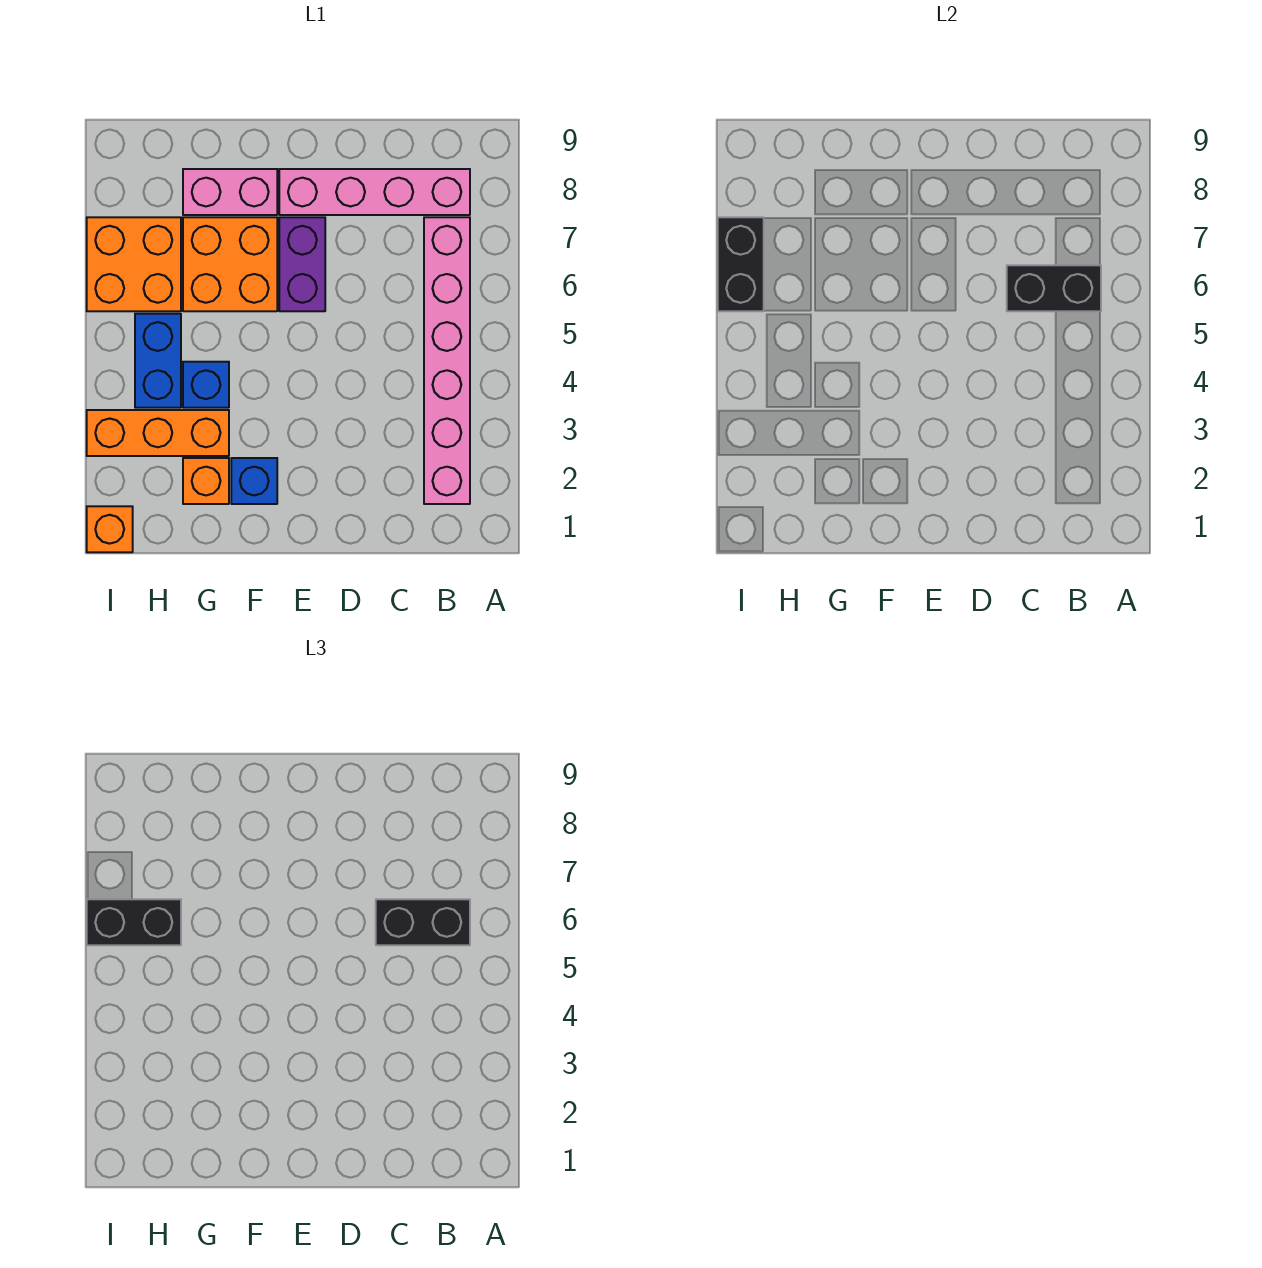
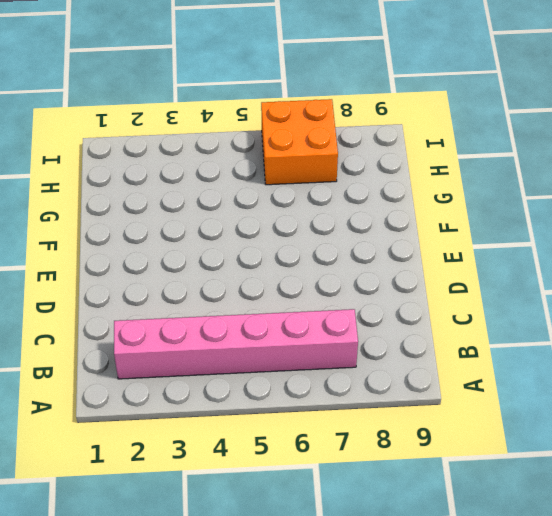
none -> pink 1x4 brick [279,169,470,215]
none -> purple 1x2 brick [279,217,325,311]
none -> blue 1x1 brick [231,458,277,504]

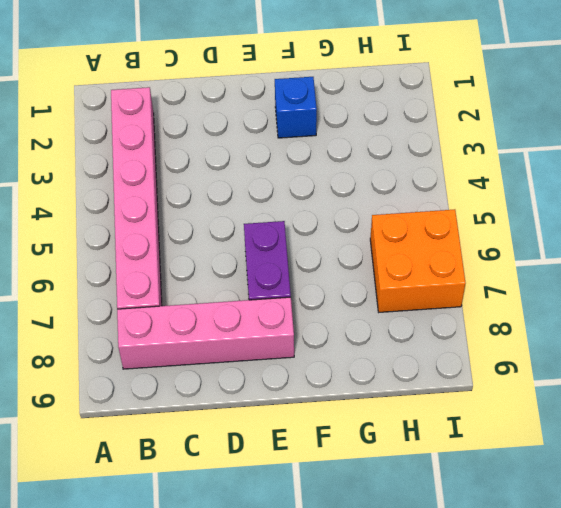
none -> orange 2x2 brick [183,217,277,311]
none -> pink 1x2 brick [183,169,277,215]
none -> orange 1x1 brick [183,458,229,504]

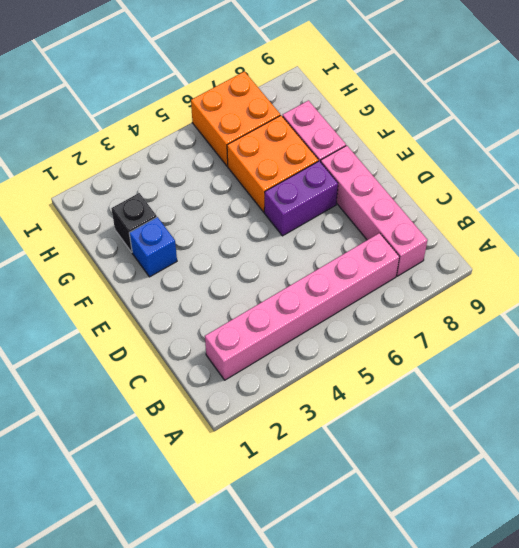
black 1x1 brick [111,193,157,252] -> orange 1x1 brick [183,458,229,504]
none -> orange 1x3 brick [87,410,229,456]
none -> blue 1x1 brick [183,362,229,408]
none -> blue 1x2 brick [135,314,181,408]

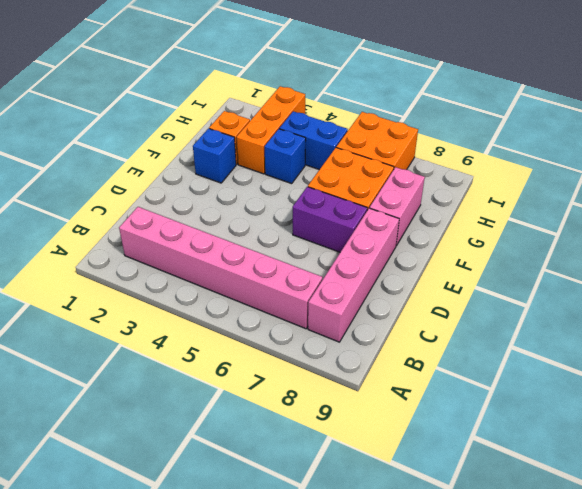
none -> orange 1x1 brick [87,506,133,552]
none -> black 1x2 brick [1007,265,1101,311]
none -> black 1x2 brick [718,217,764,311]

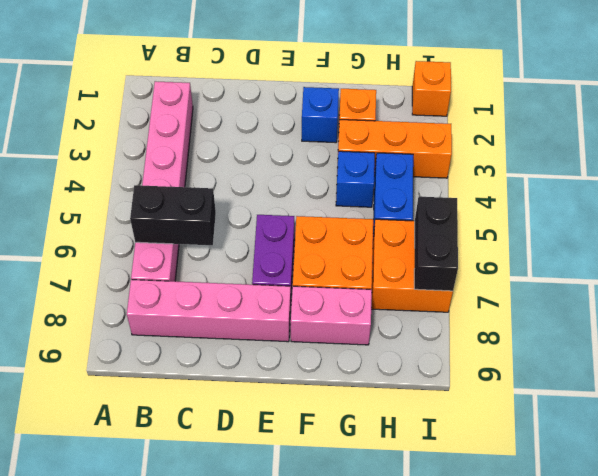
none -> black 1x2 brick [376,899,470,945]
none -> black 1x2 brick [87,899,181,945]

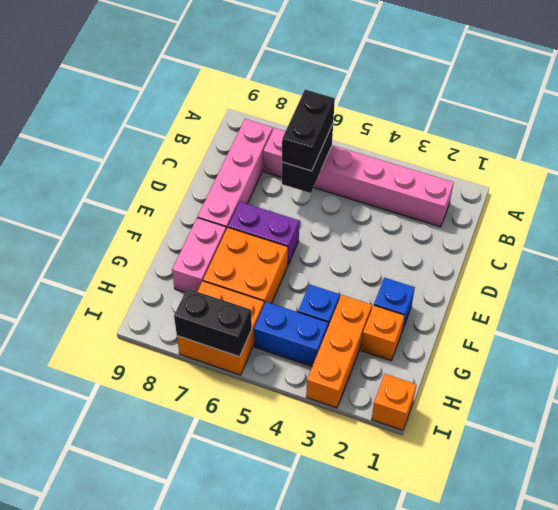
none -> black 1x2 brick [87,899,181,945]

